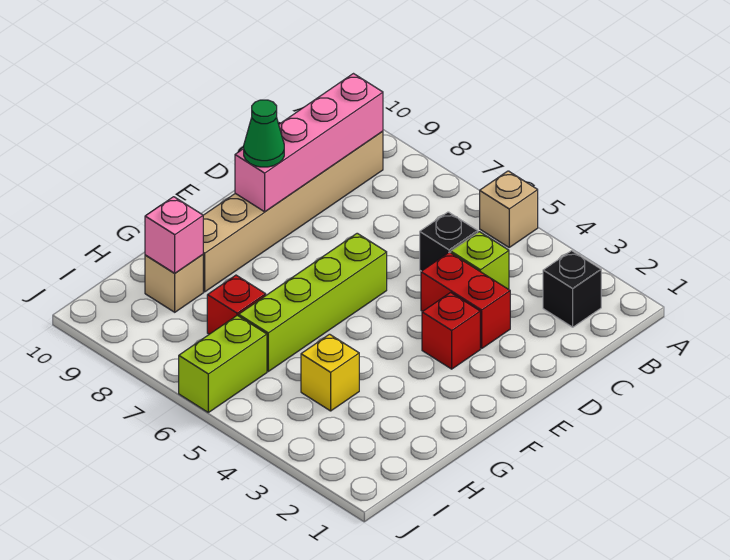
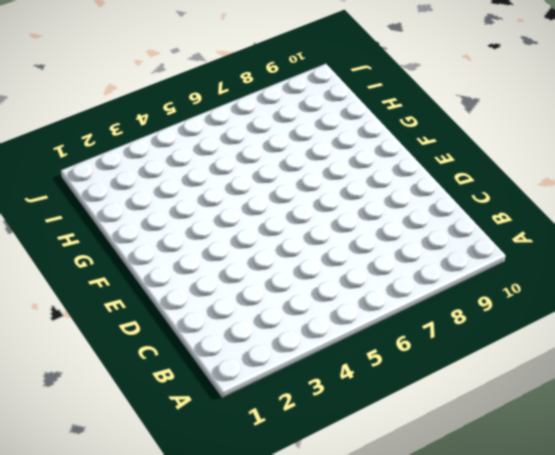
none -> tan 1x1 brick [480,171,538,247]
none -> black 1x1 brick [543,251,601,327]
none -> tan 1x6 brick [203,131,383,292]

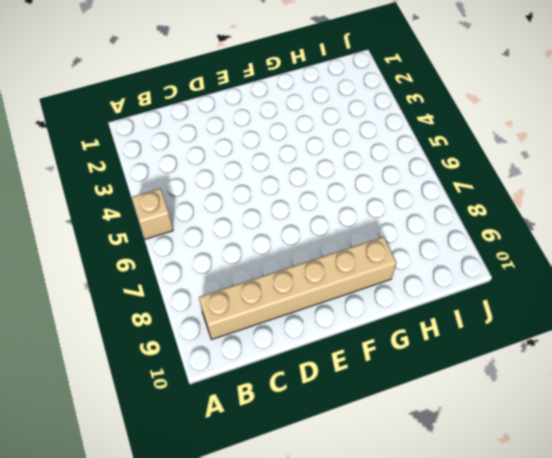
none -> black 1x1 brick [543,251,601,327]
none -> lime 1x1 brick [451,232,509,289]
none -> black 1x1 brick [420,212,478,271]

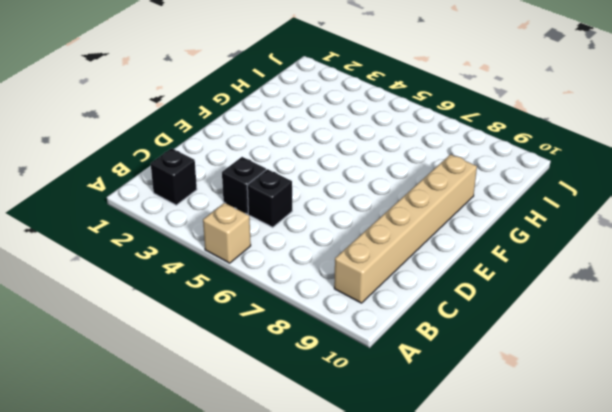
black 1x1 brick [222,157,266,214] -> lime 1x1 brick [451,232,509,289]
none -> red 1x2 brick [421,252,510,348]
none -> red 1x1 brick [422,292,480,369]
none -> lime 1x4 brick [239,233,387,371]

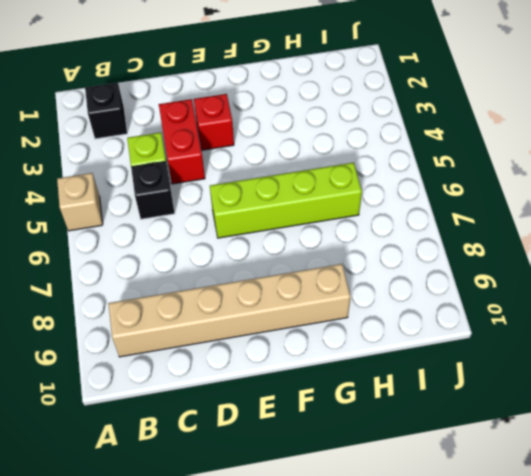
none -> yellow 1x1 brick [301,334,359,411]
none -> red 1x1 brick [207,275,266,334]
none -> tan 1x1 brick [145,255,203,312]

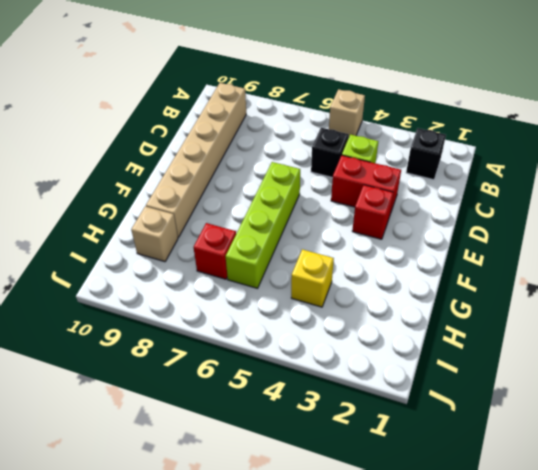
none -> lime 1x2 brick [179,315,267,412]
none -> pink 1x4 brick [235,74,383,212]
none -> pink 1x1 brick [145,197,203,273]

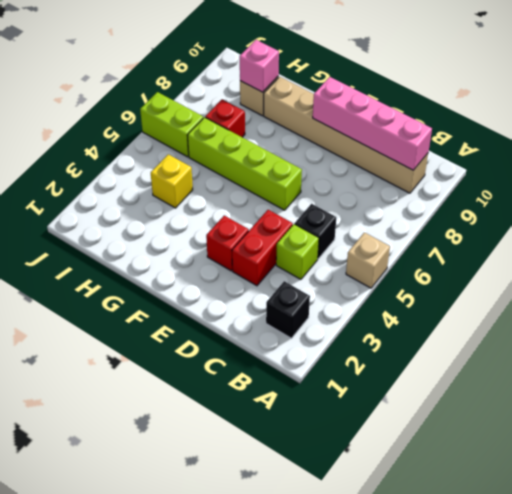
none -> green 1x1 cone [244,100,284,167]

